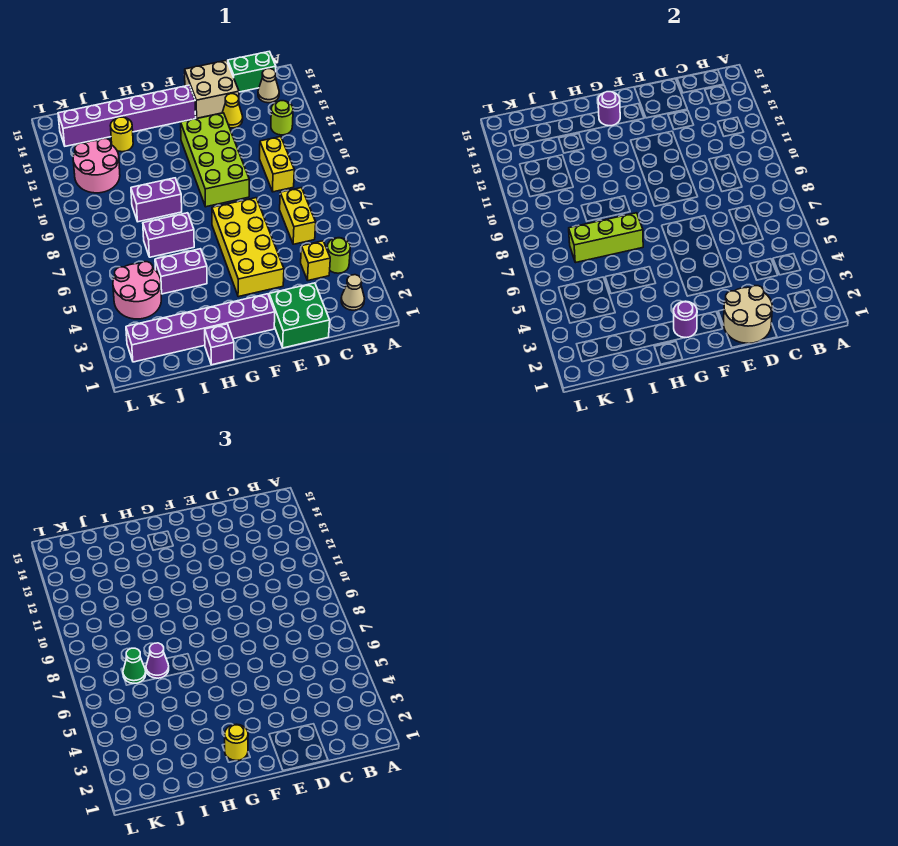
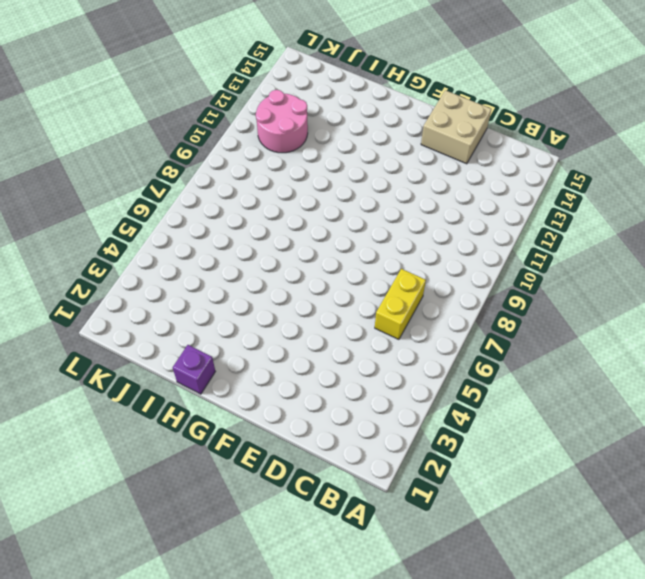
none -> tan 1x1 cone [341,275,365,310]
none -> lime 1x1 round brick [327,238,350,273]
none -> lime 1x1 round brick [271,101,293,135]

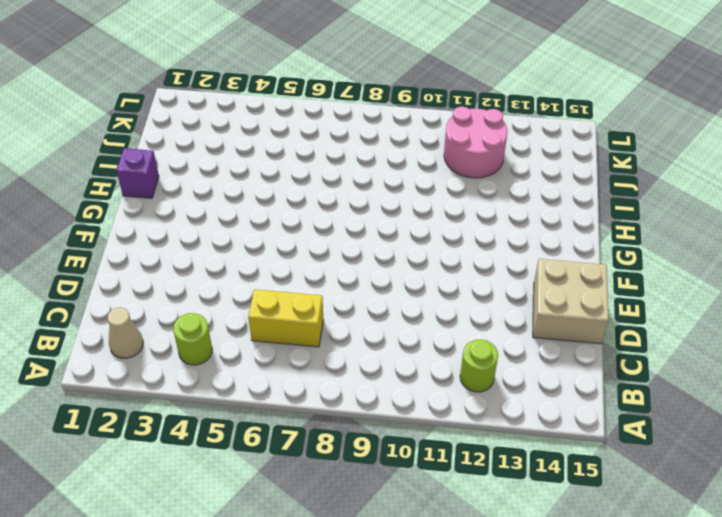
none -> tan 1x1 cone [258,69,279,103]
none -> green 1x2 brick [228,51,276,92]
none -> yellow 1x1 brick [301,241,330,281]

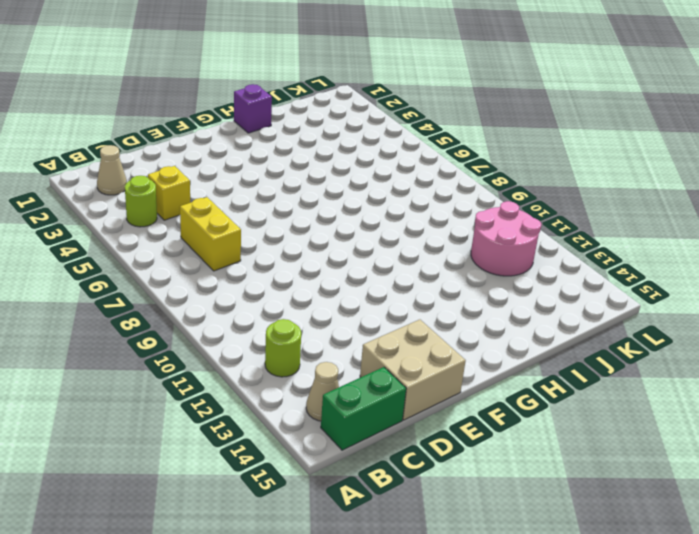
none -> yellow 1x2 brick [260,137,294,192]
none -> green 2x2 brick [269,283,330,348]
none -> yellow 1x1 cone [222,94,243,128]

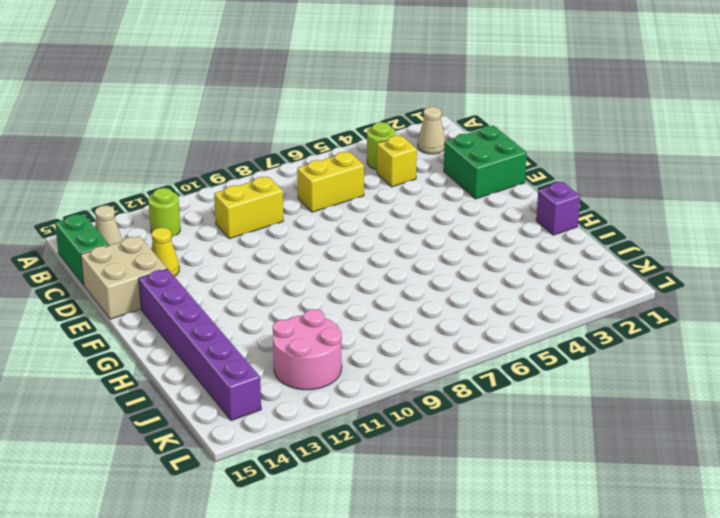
none -> yellow 2x4 brick [212,198,284,297]
none -> lime 2x4 brick [181,113,249,207]
none -> purple 1x6 brick [126,294,275,362]

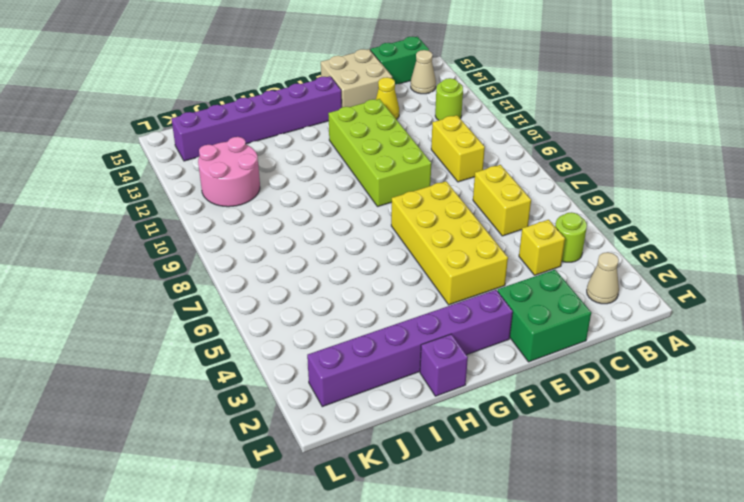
none -> purple 1x2 brick [155,249,207,294]
none -> purple 1x2 brick [143,213,194,257]
none -> purple 1x2 brick [131,178,182,222]

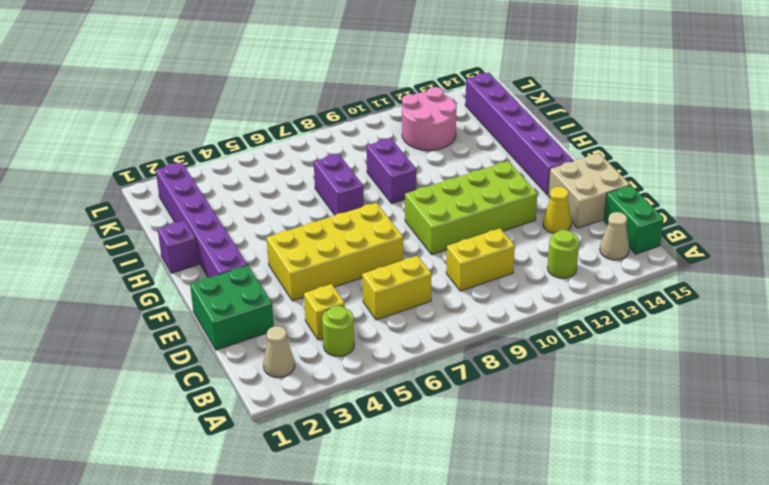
none -> purple 1x2 brick [155,249,207,294]
none -> yellow 1x1 round brick [110,117,133,152]
none -> pink 2x2 round brick [113,262,161,319]

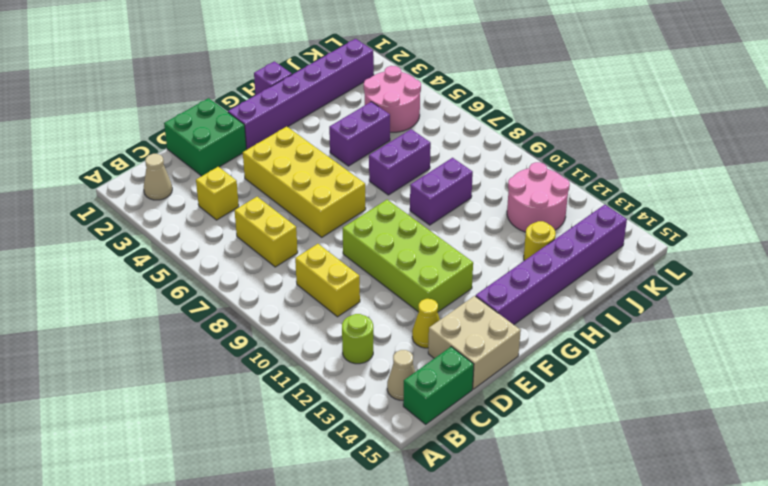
none -> lime 1x1 round brick [327,238,350,273]
none -> tan 2x2 round brick [724,286,772,343]
none -> purple 1x1 round brick [674,301,697,338]

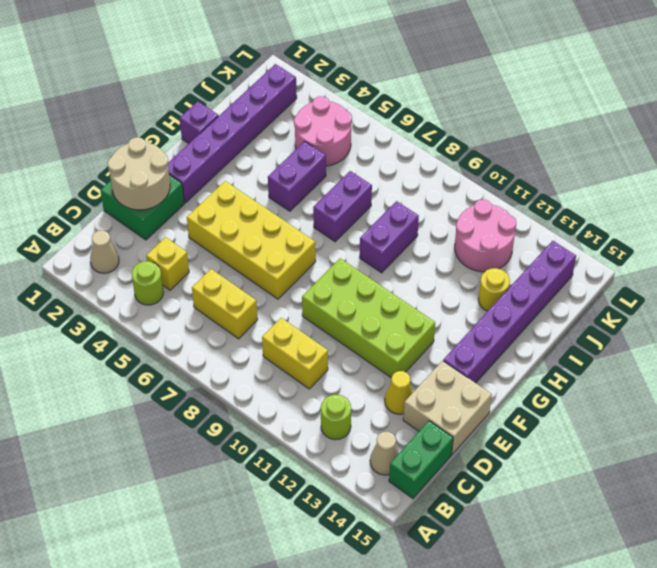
none -> purple 1x1 round brick [674,301,697,338]
none -> purple 1x1 round brick [598,92,620,126]
none -> lime 1x3 brick [569,213,643,263]

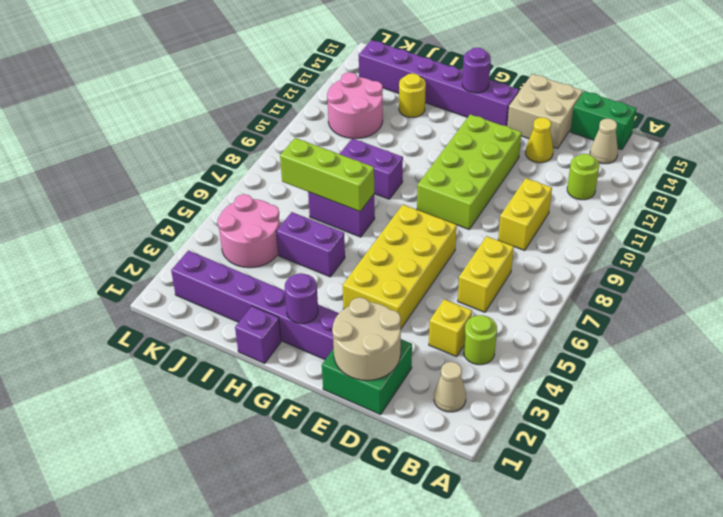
none -> yellow 1x1 round brick [225,724,248,761]
none -> purple 1x1 cone [146,643,169,678]
none -> green 1x1 cone [123,648,146,683]

